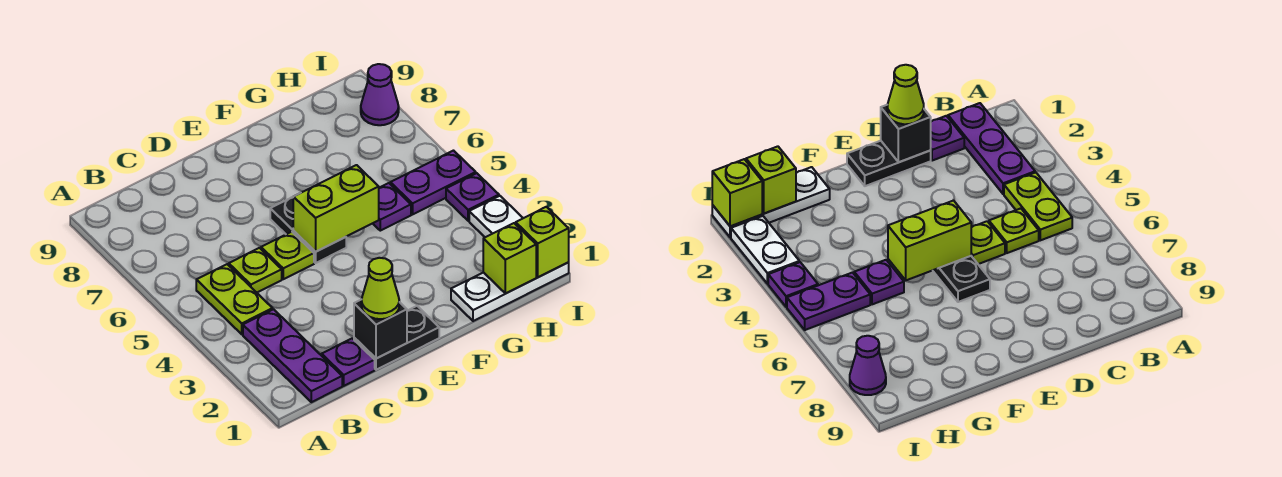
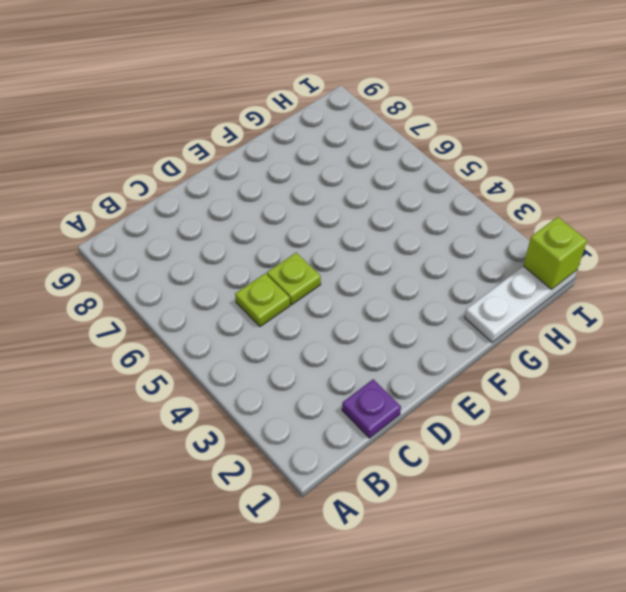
none -> purple 1x3 plate [243,309,342,402]
none -> lime 1x2 plate [196,264,273,334]
none -> black 1x2 plate [354,306,439,370]

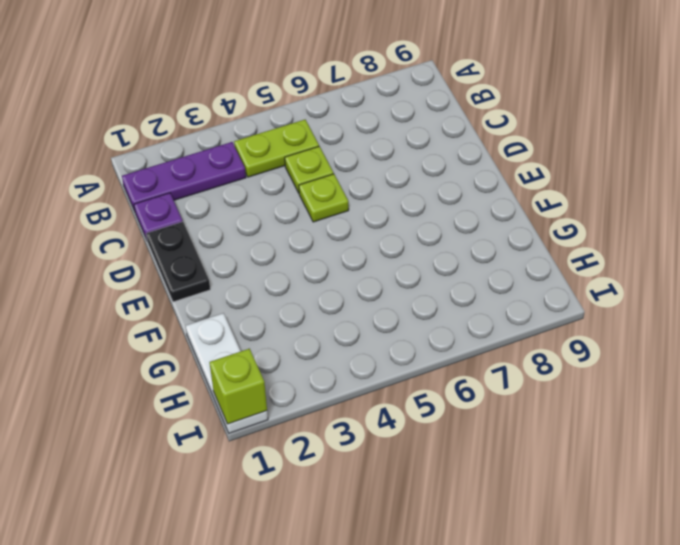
none -> black 1x2 plate [270,197,346,263]
none -> purple 1x1 plate [373,183,411,231]
none -> purple 1x2 plate [390,151,476,214]

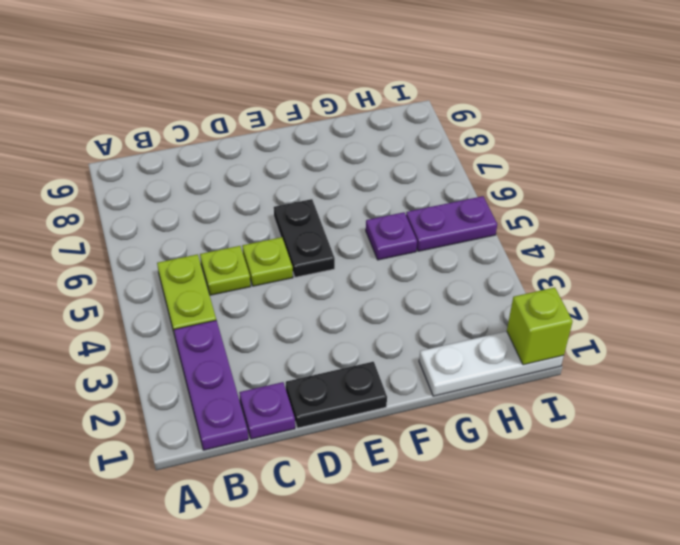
none -> white 1x2 plate [469,196,523,237]
none -> purple 1x1 plate [446,173,499,221]
none -> purple 1x1 cone [361,64,399,125]

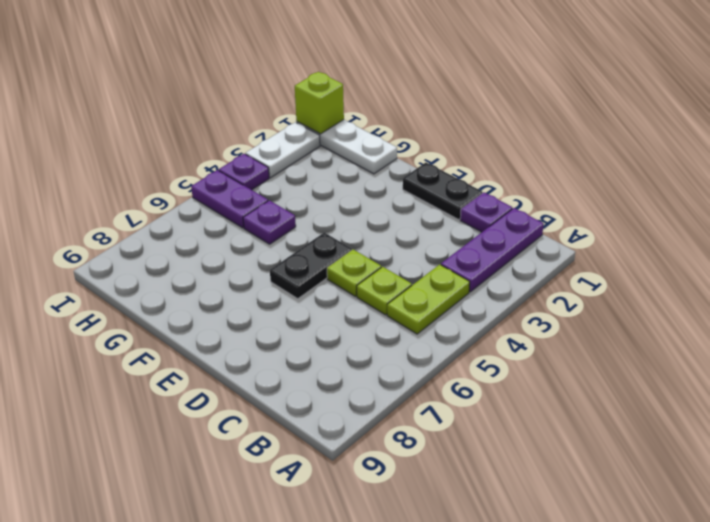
none -> purple 1x1 cone [361,64,399,125]
none -> black 1x1 brick [354,299,407,359]
none -> lime 1x2 brick [293,165,379,252]

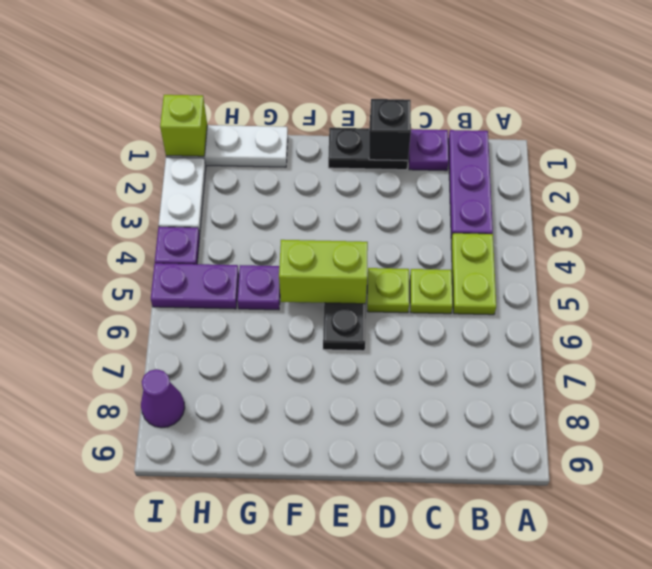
none -> lime 1x1 brick [483,223,536,293]
none -> lime 1x1 cone [361,258,399,319]

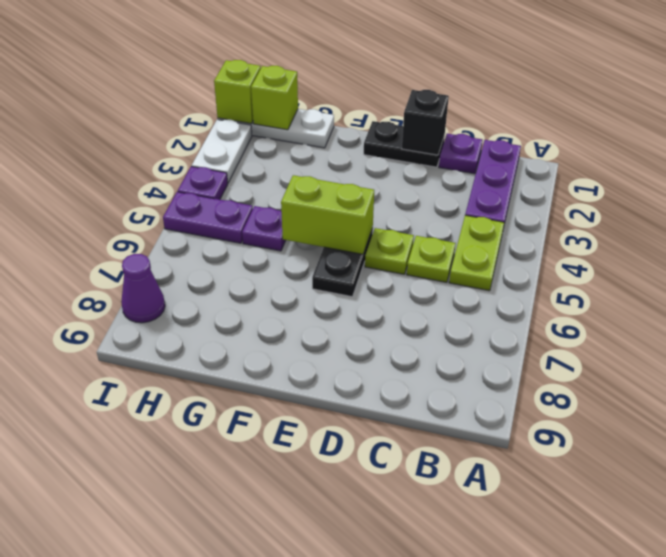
none -> lime 1x1 cone [361,258,399,319]

